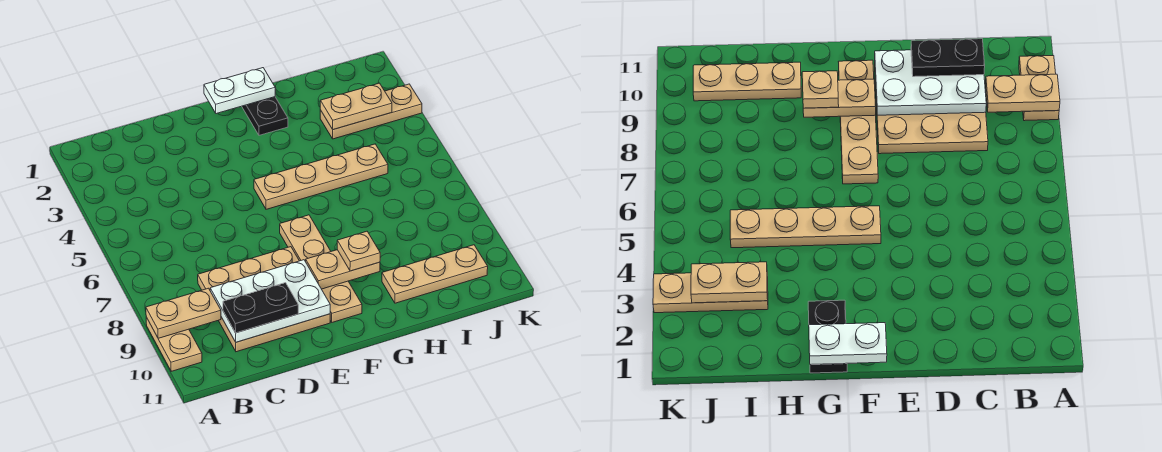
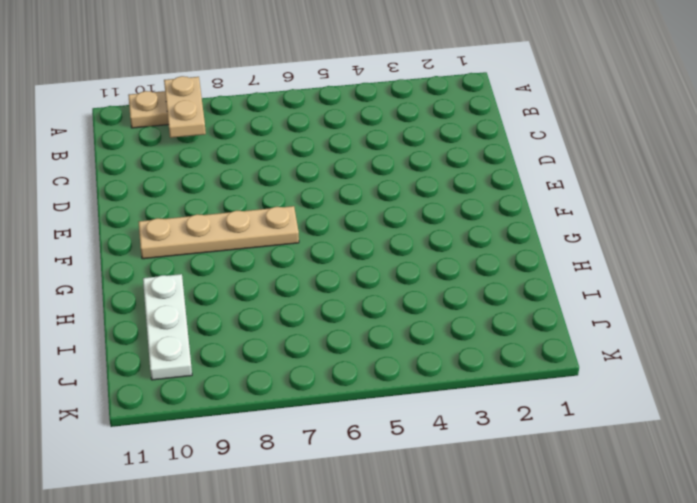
white 1x3 plate [143,274,192,380] -> tan 1x3 plate [382,245,488,303]
none -> tan 3x3 plate [198,247,330,352]
none -> tan 1x4 plate [254,144,388,209]
none -> black 1x2 plate [242,97,288,135]

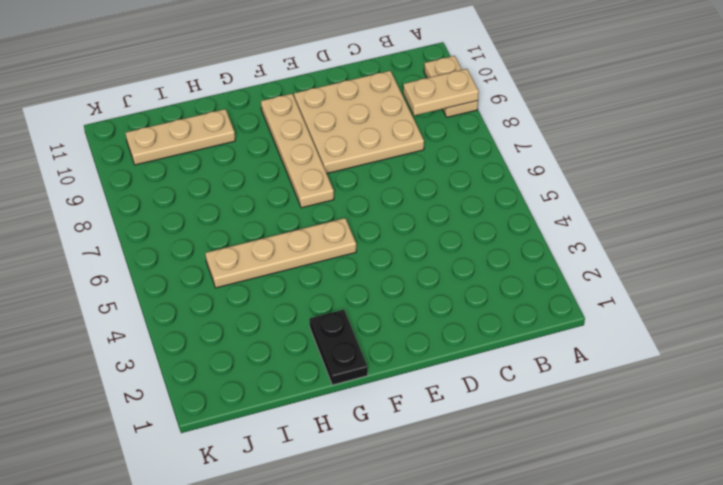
none -> tan 1x3 plate [320,84,422,139]
none -> white 2x3 plate [210,260,330,342]
none -> white 1x2 plate [204,68,275,114]

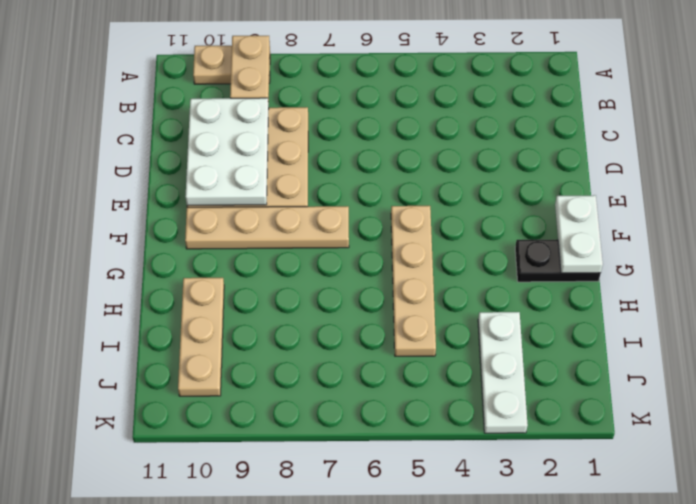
white 1x3 plate [478,312,528,433] -> tan 1x3 plate [320,84,422,139]
none -> tan 1x2 plate [306,250,380,289]
none -> tan 1x2 plate [320,83,392,130]
none -> black 1x2 plate [223,283,298,333]

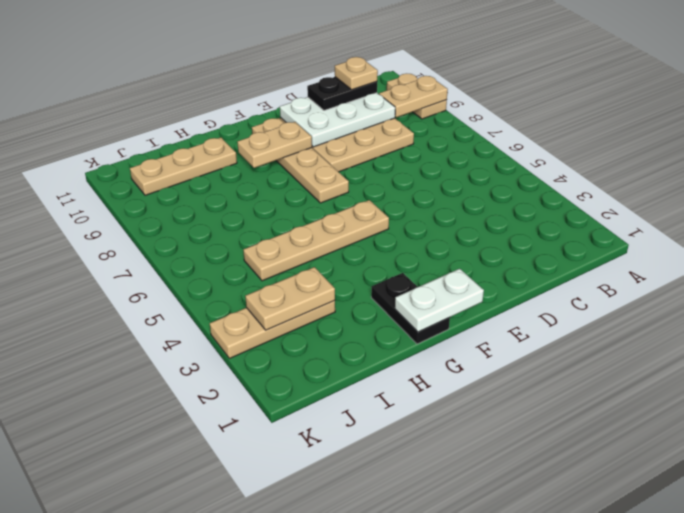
tan 1x1 plate [335,57,378,90] -> tan 1x1 plate moved to [337,231,380,271]

